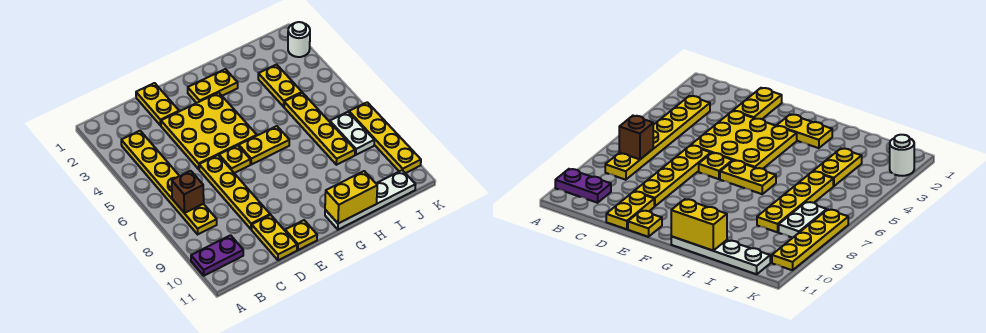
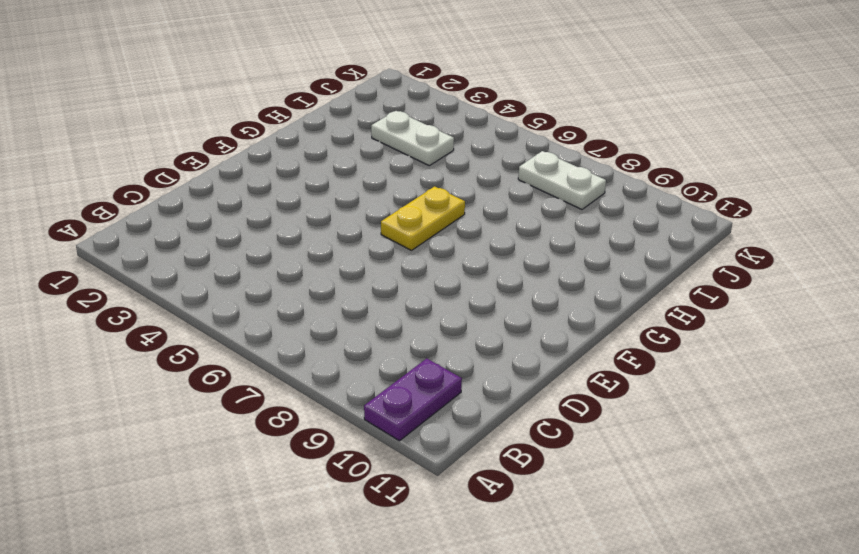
white 1x2 plate [371,111,454,166] -> yellow 1x2 plate [258,65,302,107]
none -> yellow 1x6 plate [121,131,217,234]
none -> yellow 1x2 plate [136,83,179,125]
none -> yellow 3x3 plate [161,93,257,169]

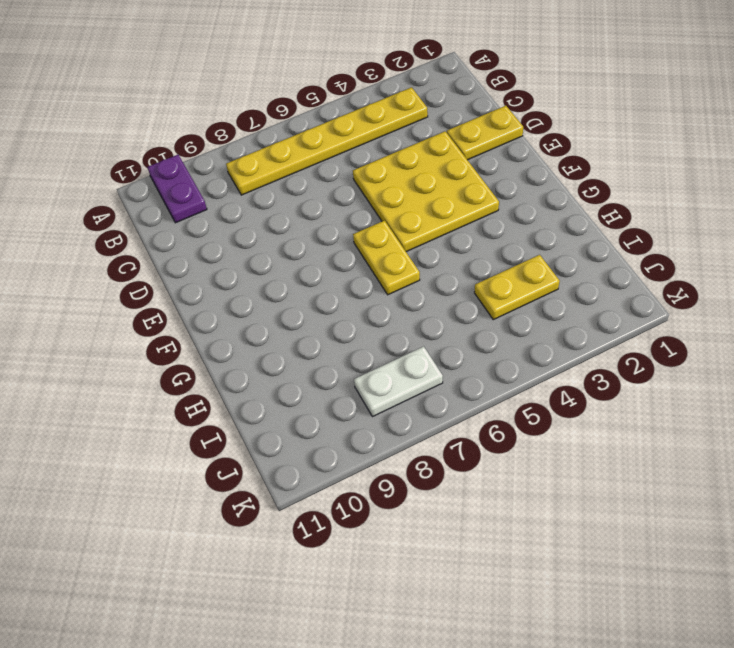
none -> yellow 1x4 plate [199,155,270,230]
none -> yellow 1x2 plate [252,215,297,260]
none -> yellow 1x1 plate [219,145,250,173]

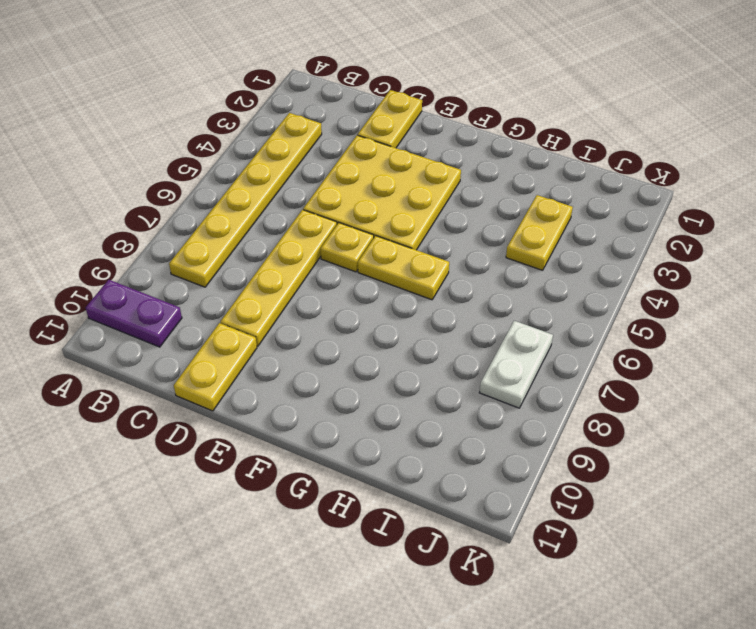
none -> yellow 1x1 plate [285,220,317,250]
none -> yellow 1x2 plate [188,69,238,103]
none -> white 1x4 plate [325,170,416,230]

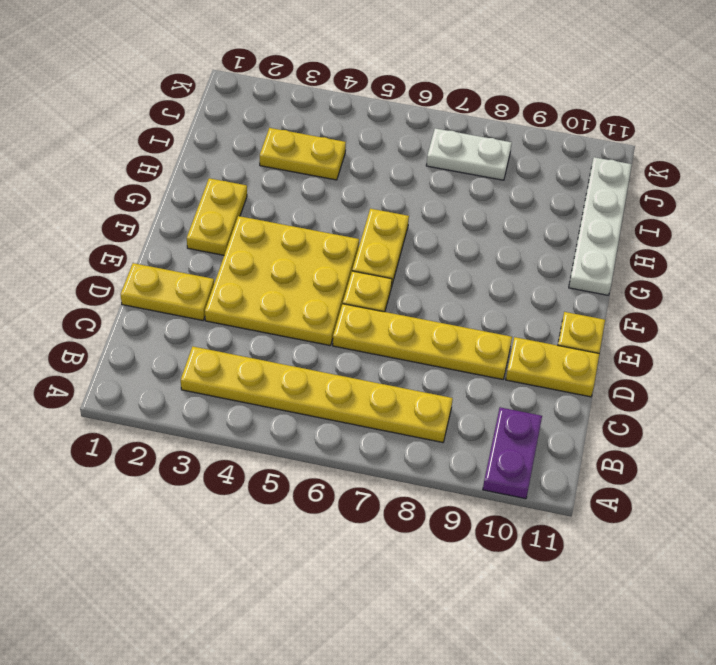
none -> yellow 1x4 plate [284,93,355,165]
none -> white 1x1 round brick [288,22,310,57]
none -> yellow 1x4 plate [349,102,421,173]

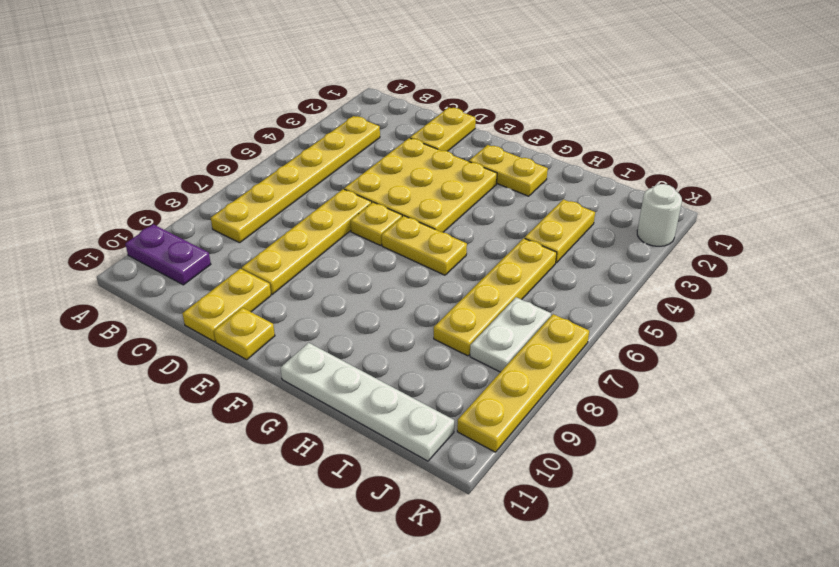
none -> brown 1x1 brick [172,171,204,213]
none -> yellow 1x2 brick [325,171,377,223]

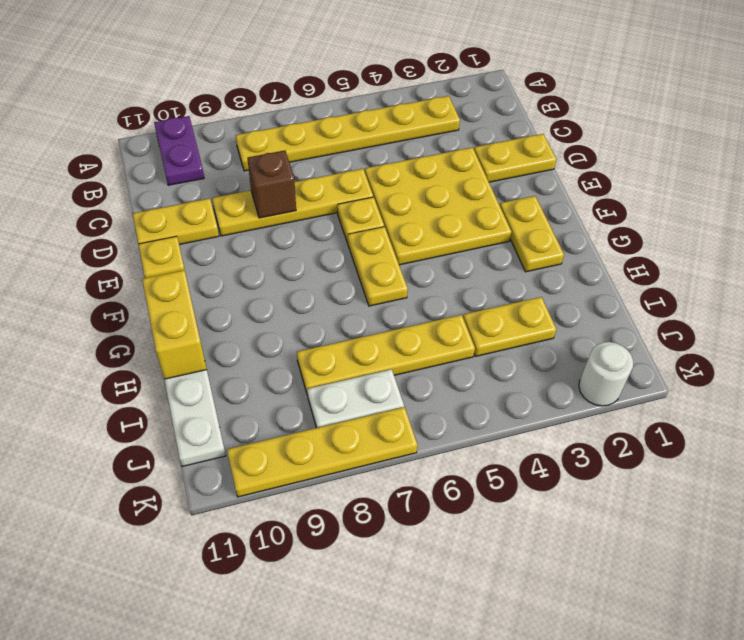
brown 1x1 brick [247,150,296,218] -> brown 1x1 brick moved to [172,171,204,213]

